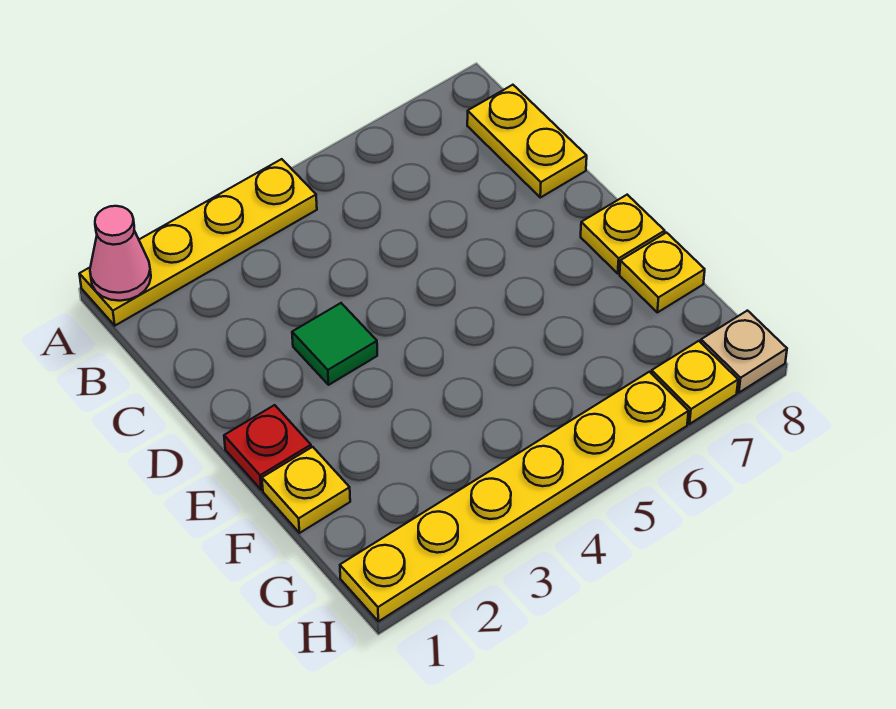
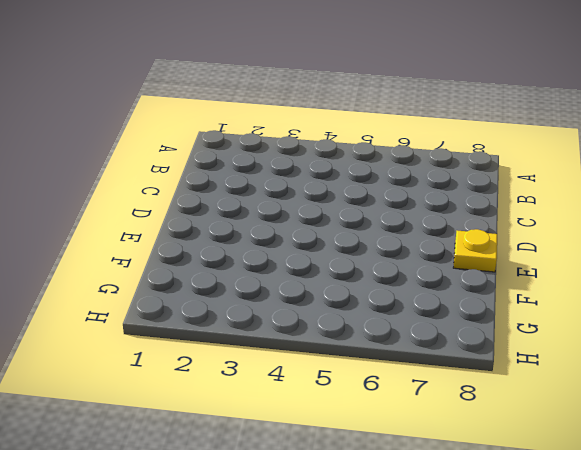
none -> yellow 1x4 plate [80,159,317,326]
none -> yellow 1x2 plate [467,85,587,197]

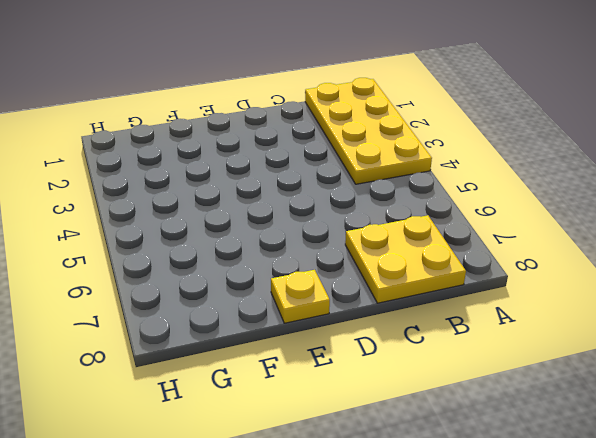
yellow 2x4 plate [305,78,432,184] -> yellow 1x4 plate [80,159,317,326]
yellow 2x2 plate [345,215,466,303] -> yellow 1x2 plate [467,85,587,197]
none -> green 1x1 tile [292,303,377,385]
none -> red 1x1 plate [224,405,311,490]

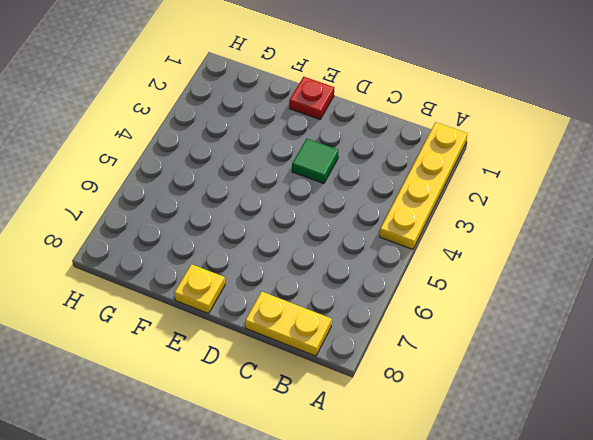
none -> yellow 1x1 plate [262,447,350,533]
none -> yellow 1x1 plate [620,233,705,312]

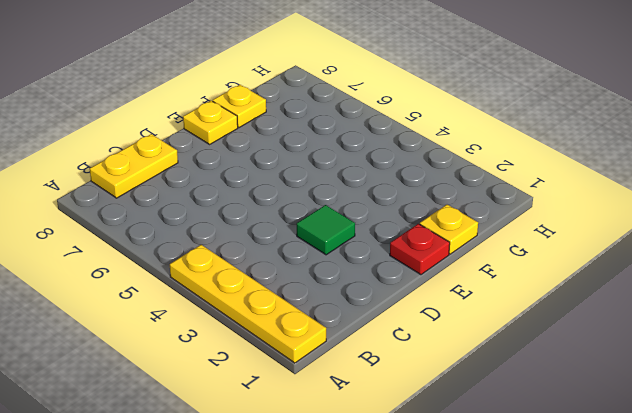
none -> yellow 1x6 plate [340,372,689,621]
none -> yellow 1x1 plate [651,341,738,424]

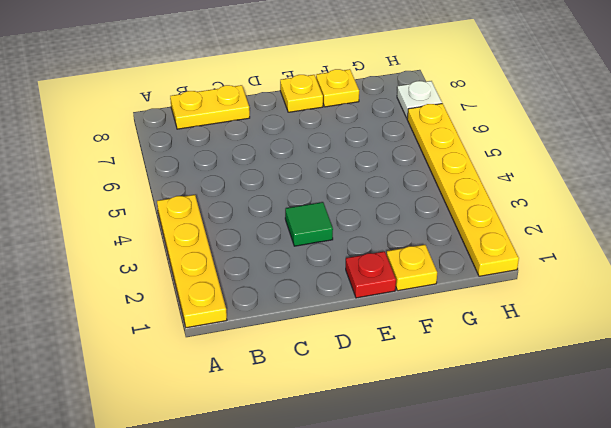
white 1x1 plate [397,81,442,118] -> yellow 1x1 plate [651,341,738,424]
none -> tan 1x1 plate [701,311,787,393]
none -> pink 1x1 cone [90,206,151,301]

